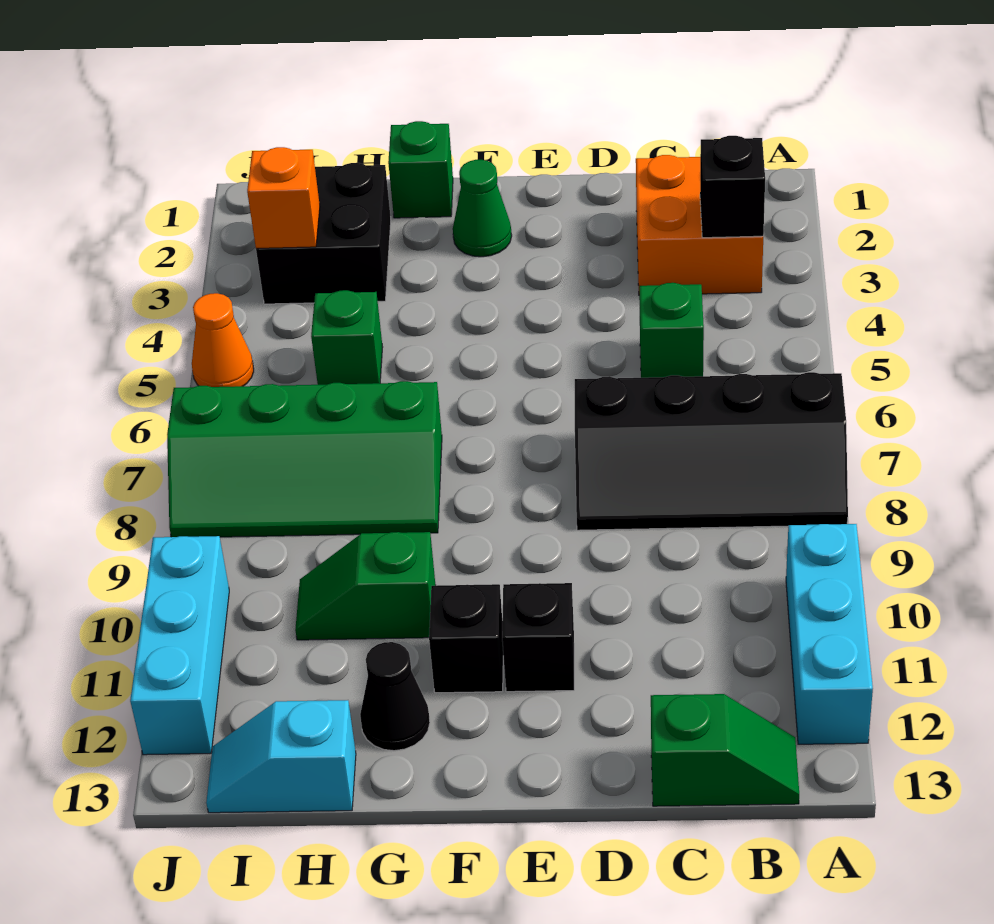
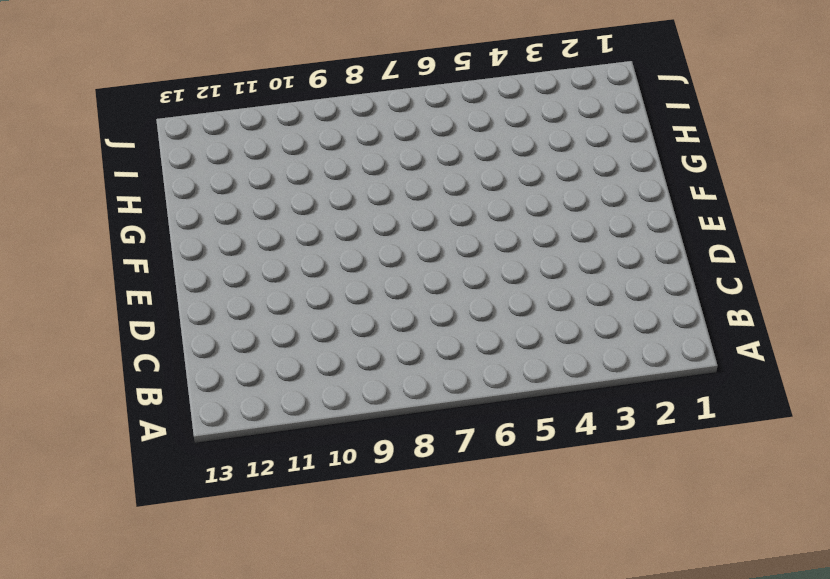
none -> black 2x4 slope [575,372,848,530]
none -> cyan 1x3 brick [786,524,873,744]
none -> orange 2x2 brick [636,155,763,294]

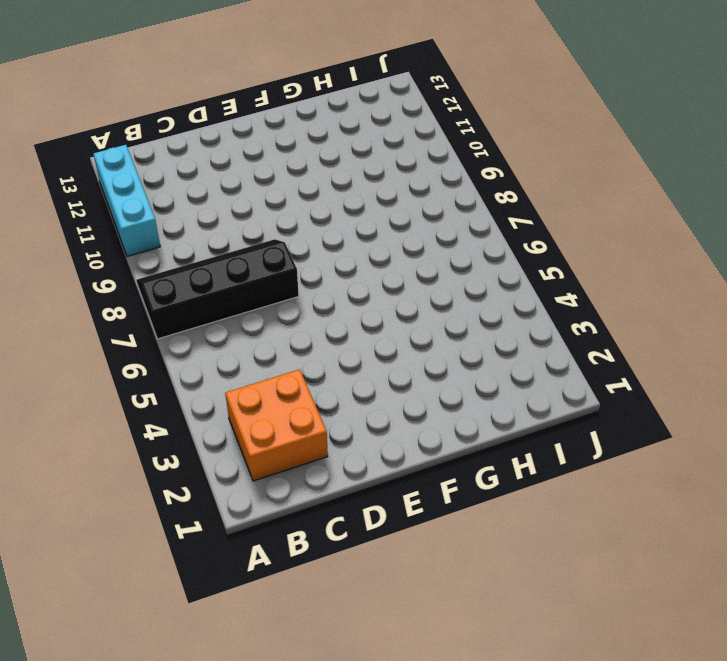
none -> green 1x2 slope [651,694,799,806]
none -> green 1x1 brick [639,283,704,378]
none -> black 1x1 brick [502,583,574,692]

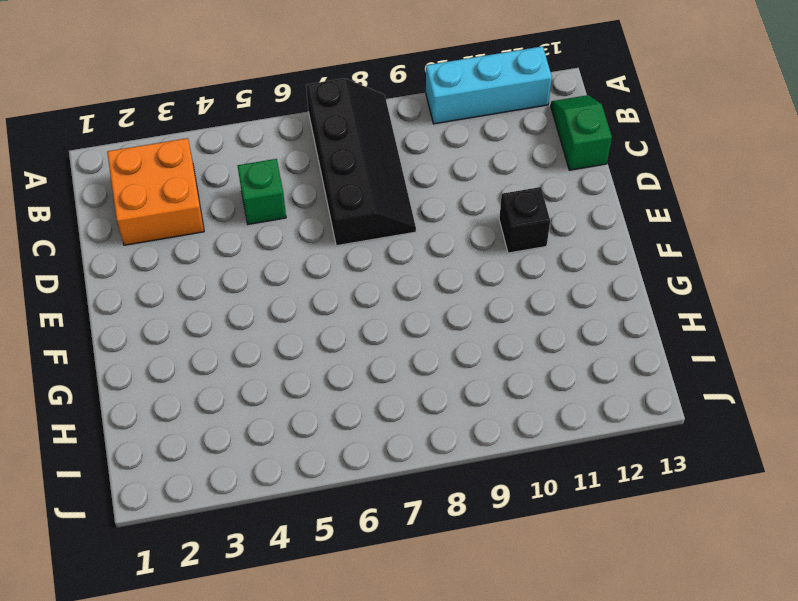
none -> green 1x1 cone [453,160,512,257]
none -> black 1x1 brick [429,584,503,693]
none -> green 1x1 brick [388,121,453,218]

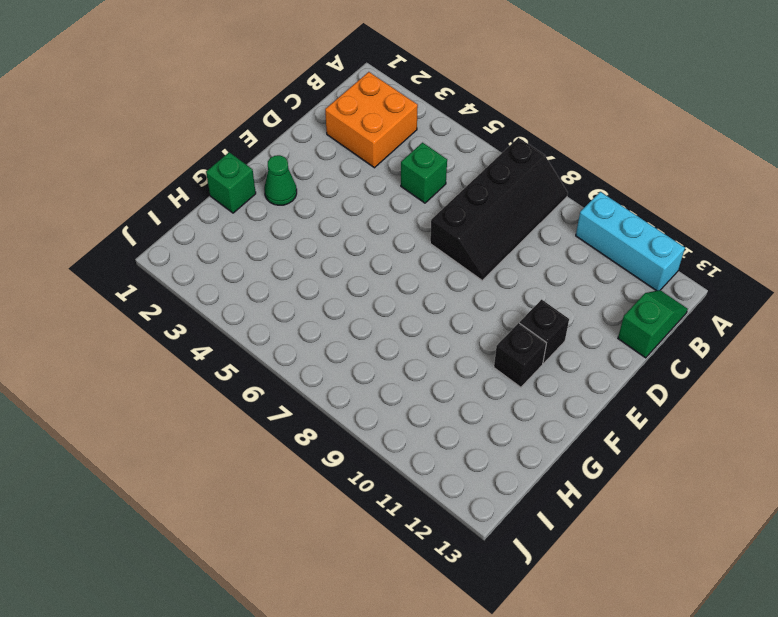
none -> green 2x4 slope [167,381,442,537]
none -> green 1x2 slope [295,532,436,640]
none -> black 1x1 cone [360,642,430,751]

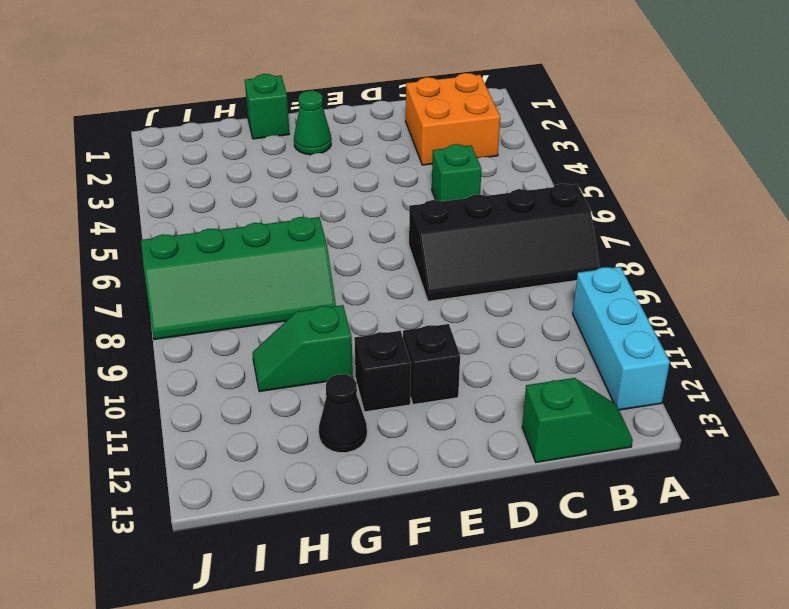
none -> black 2x2 brick [256,163,391,304]
none -> green 1x1 brick [311,290,383,385]
none -> cyan 1x2 slope [206,700,356,813]

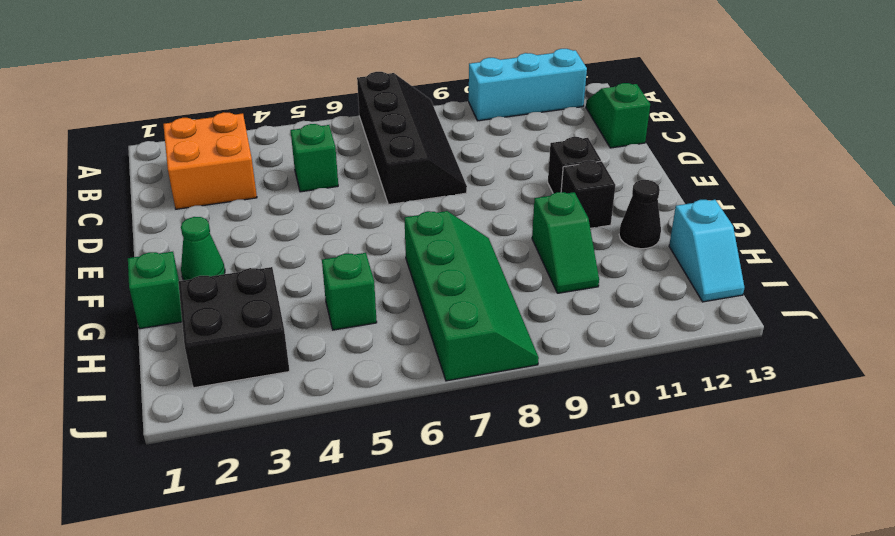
none -> orange 1x1 cone [192,293,254,387]
none -> cyan 1x3 brick [130,536,229,755]
none -> black 1x1 brick [700,136,765,238]

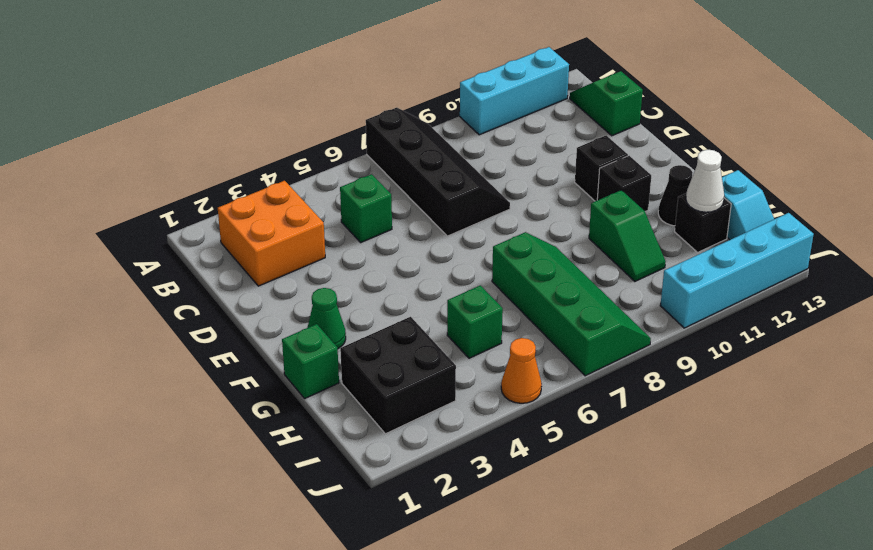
black 1x1 brick [675,193,731,252] -> black 1x1 brick moved to [700,136,765,238]
white 1x1 cone [686,150,724,212] -> none
cyan 1x4 brick [660,213,814,328] -> cyan 1x3 brick [130,536,229,755]
none -> orange 1x1 brick [247,147,320,248]

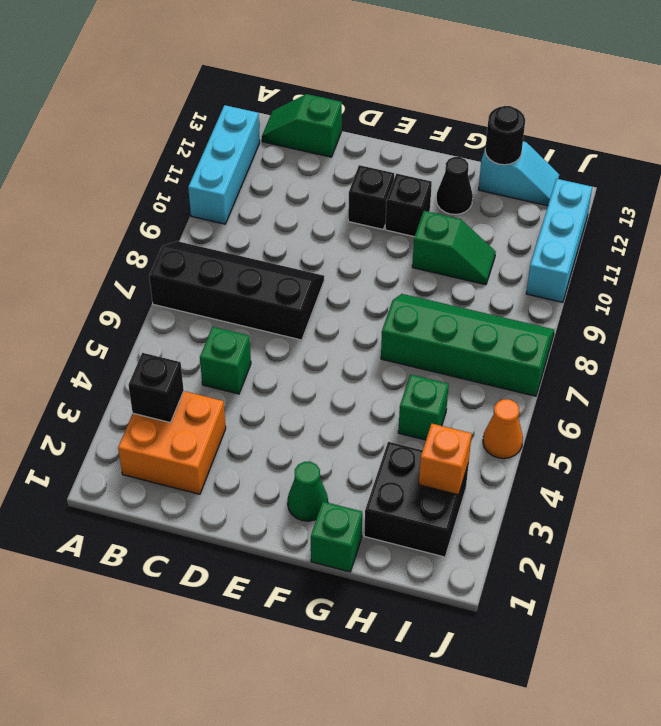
black 1x1 round brick [485,106,525,165] -> none

